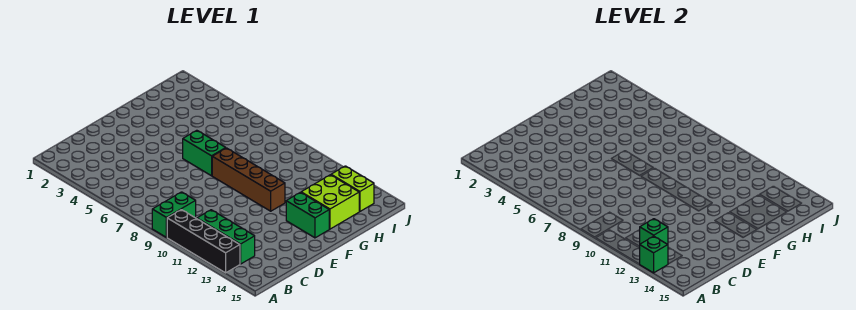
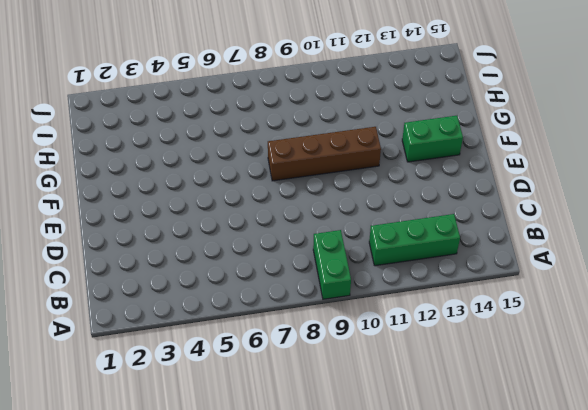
none -> black 1x4 brick [167,210,240,273]
none -> green 1x2 brick [183,130,226,176]

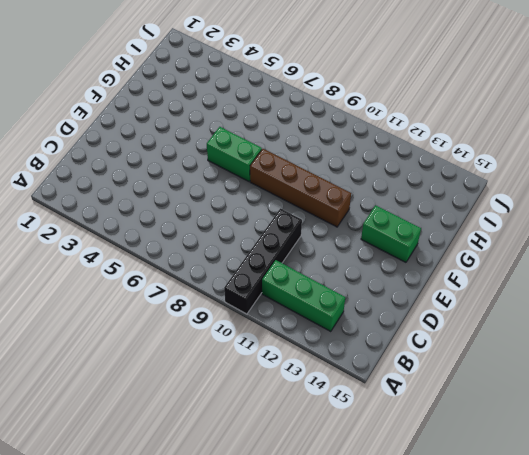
black 1x4 brick [224,209,302,314] -> black 1x4 brick turned to [167,210,240,273]
none -> green 1x2 brick [152,192,196,237]
none -> lime 2x2 brick [301,175,359,229]

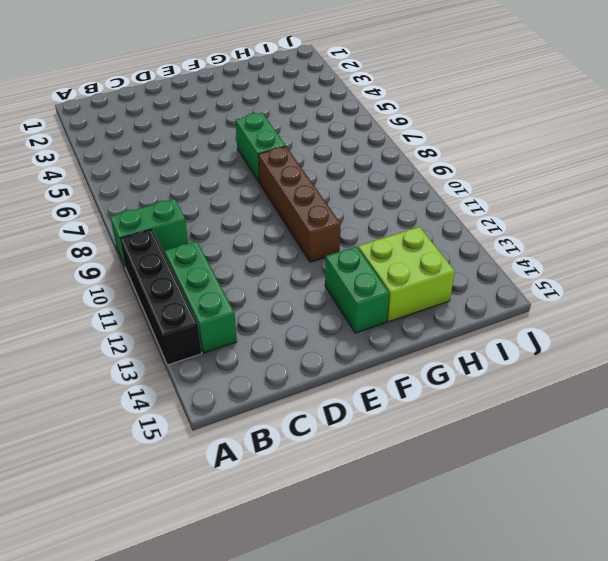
none -> lime 1x2 brick [331,166,374,211]
none -> green 1x1 brick [639,236,668,273]

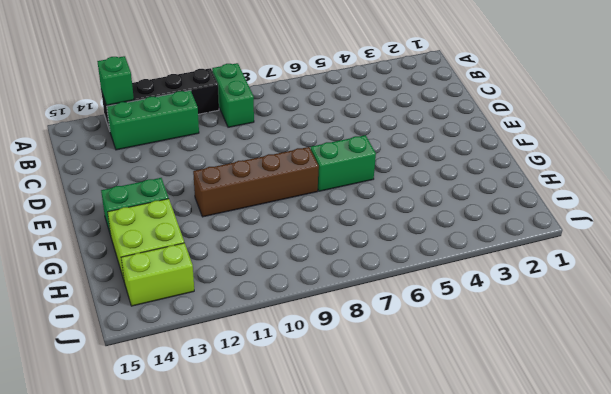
none -> green 1x1 brick [640,219,668,245]

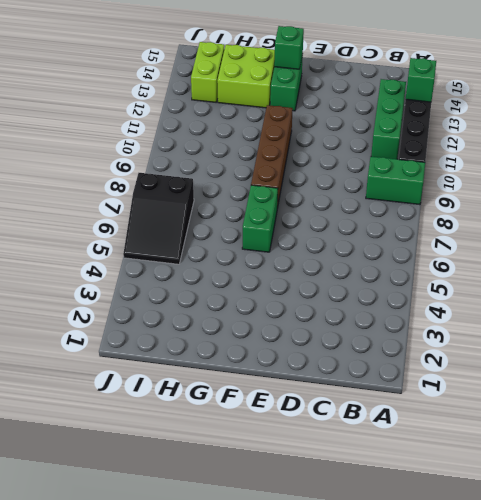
green 1x1 brick [274,26,304,69] -> green 1x1 brick moved to [640,219,668,245]
black 2x3 slope [123,173,194,264] -> none

